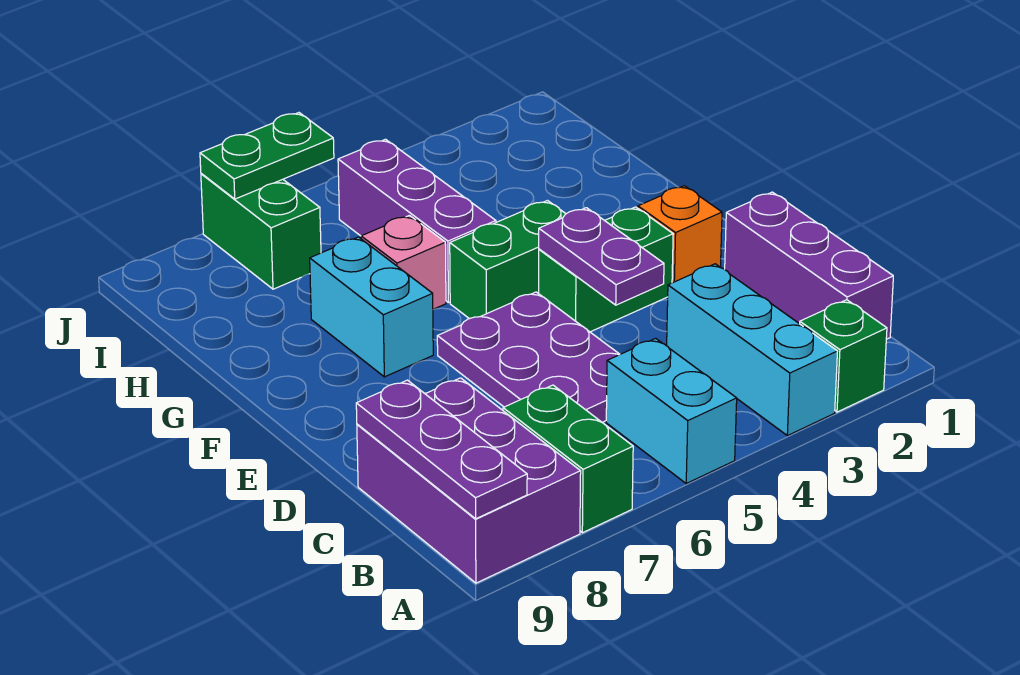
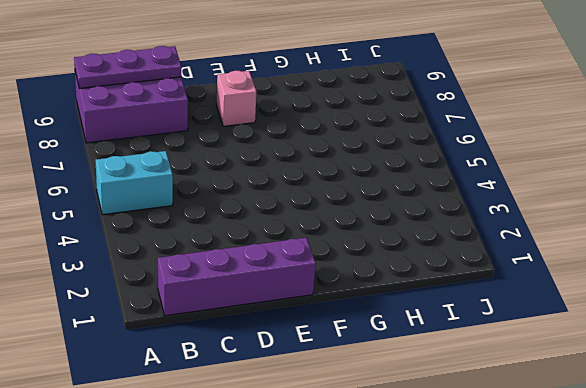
purple 1x4 brick [158,238,316,316] -> purple 1x3 brick [725,192,893,339]
pink 1x1 brick [217,71,256,126] -> pink 1x1 brick moved to [361,215,446,309]
none -> green 1x1 brick [800,300,887,412]
none -> cyan 1x3 brick [667,264,837,436]
none -> green 1x2 brick [503,385,633,533]

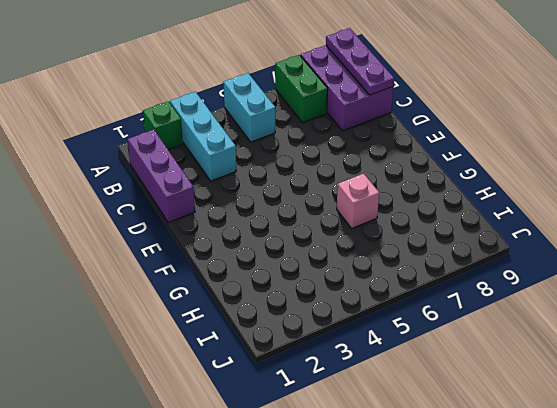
none -> purple 2x3 plate [437,292,620,422]
none -> orange 1x1 brick [638,186,722,283]
none -> green 1x2 brick [539,207,673,332]

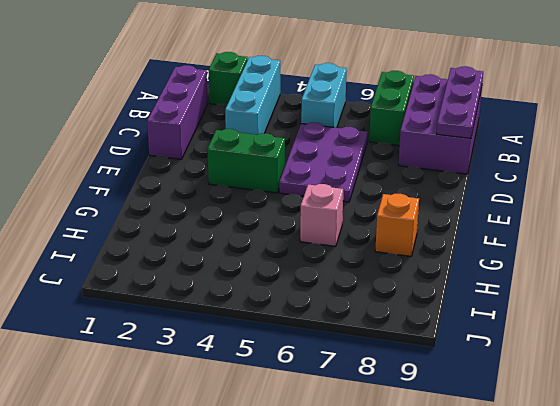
orange 1x1 brick [375,194,419,256] -> orange 1x1 brick moved to [638,186,722,283]
none -> green 1x2 brick [450,201,566,319]
none -> cyan 1x2 brick [310,237,433,377]
none -> purple 1x3 brick [338,139,496,303]

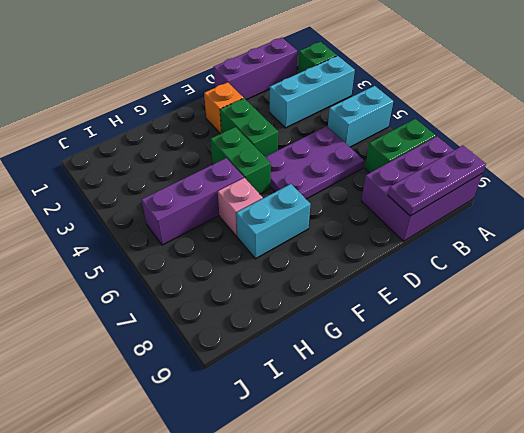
none -> green 1x2 brick [201,174,321,289]
none -> purple 1x2 plate [539,208,664,305]
none -> green 1x2 plate [200,113,334,199]

